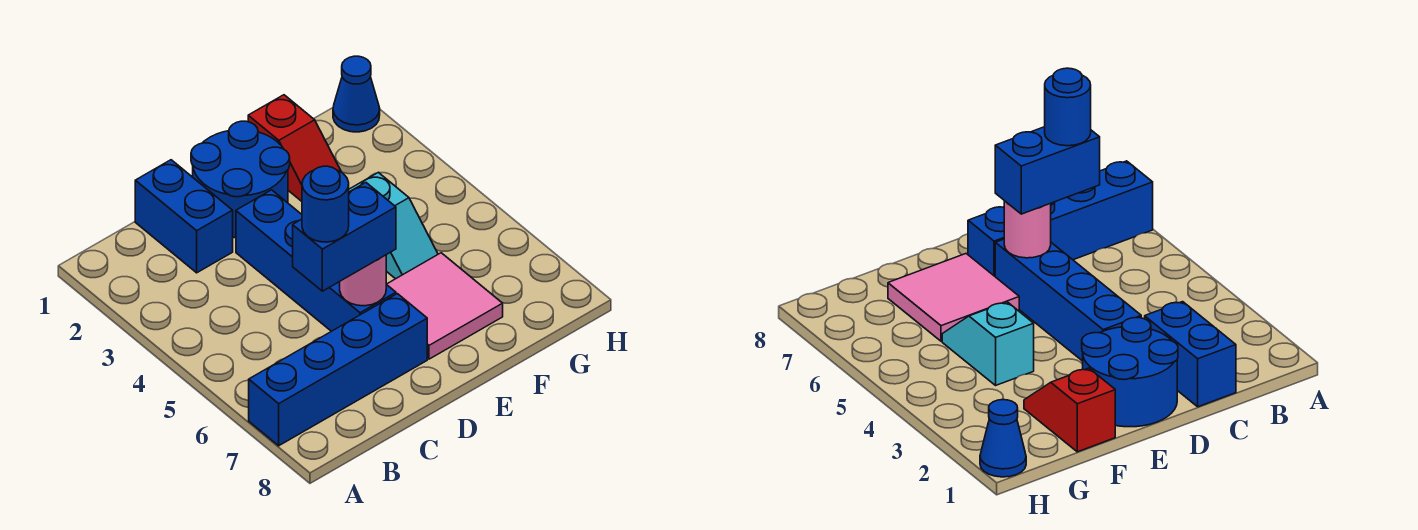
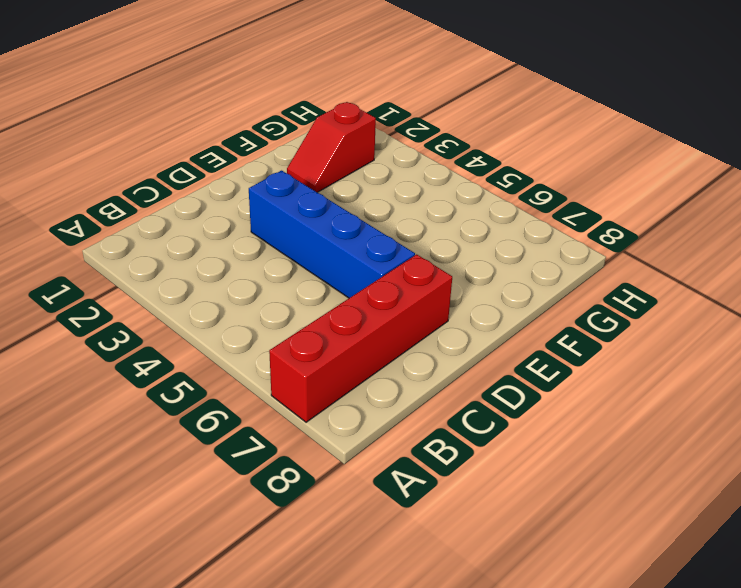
red 1x4 brick [269,254,452,422] -> blue 1x4 brick [249,294,427,446]
red 1x2 slope [287,102,376,192] -> red 1x2 slope turned to [248,95,341,201]
none -> blue 1x2 brick [135,160,233,273]
none -> blue 2x2 round brick [191,121,290,238]

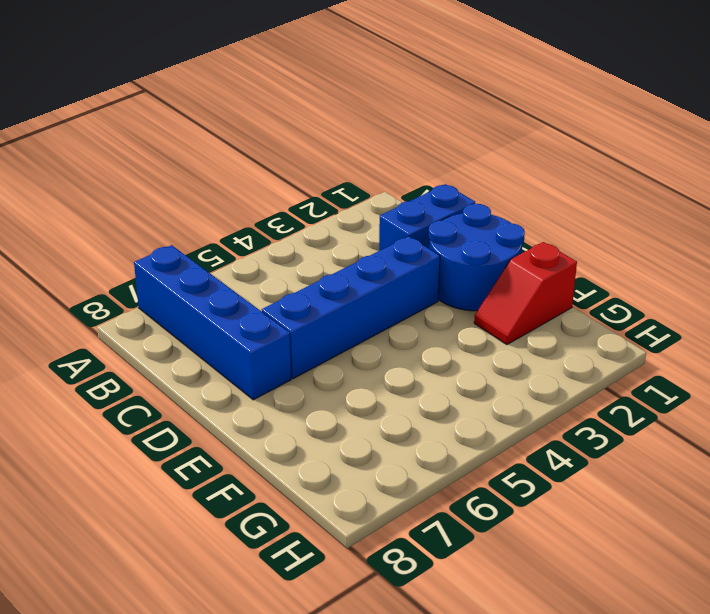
none -> pink 2x2 tile [387,253,503,359]
none -> cyan 1x2 slope [349,172,438,279]

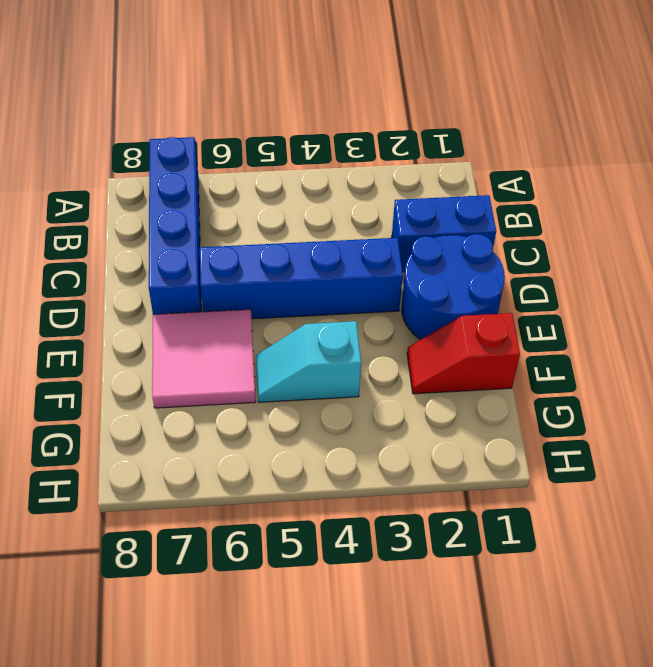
none -> blue 1x1 cone [333,56,380,132]
none -> pink 1x1 round brick [340,255,386,306]

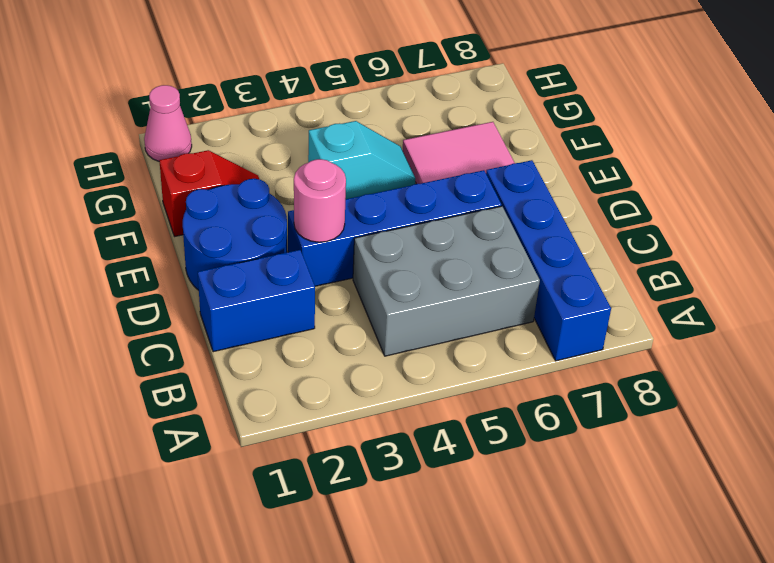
grey 2x3 brick [353,206,540,356] -> none
pink 1x1 round brick [294,159,346,242] -> pink 1x1 round brick moved to [340,255,386,306]
pink 1x1 cone [144,85,192,161] -> blue 1x1 cone [333,56,380,132]
none -> blue 1x2 brick [293,183,396,291]
none -> blue 1x1 round brick [302,166,349,242]

